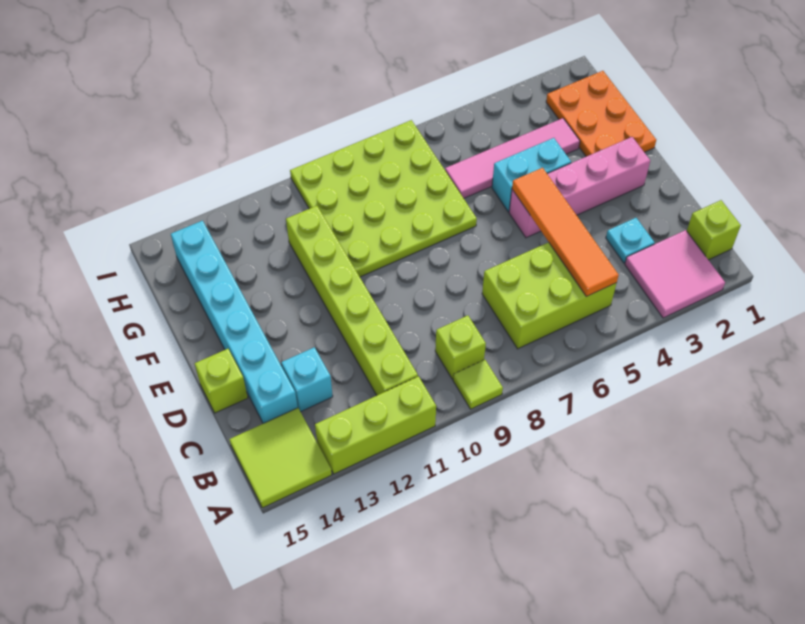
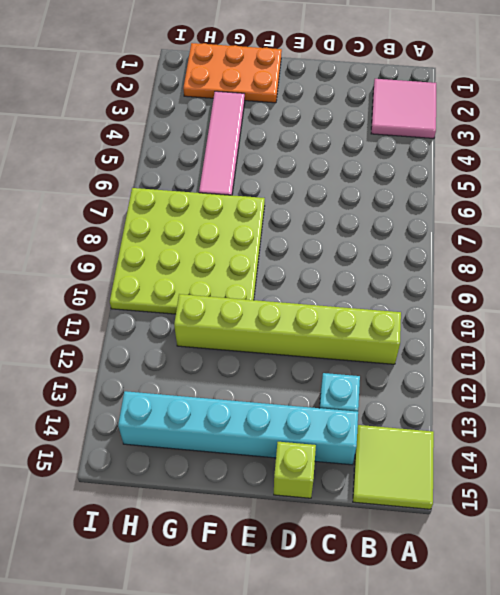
none -> lime 1x1 tile [453,360,503,409]
none -> lime 1x3 brick [315,376,436,474]
none -> lime 1x1 brick [687,200,741,260]

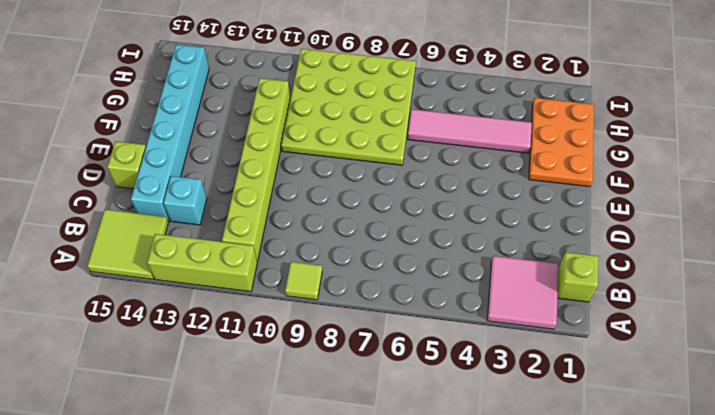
none -> lime 2x3 brick [482,242,616,349]
none -> lime 1x1 brick [435,316,486,379]
none -> cyan 1x1 plate [606,218,654,263]

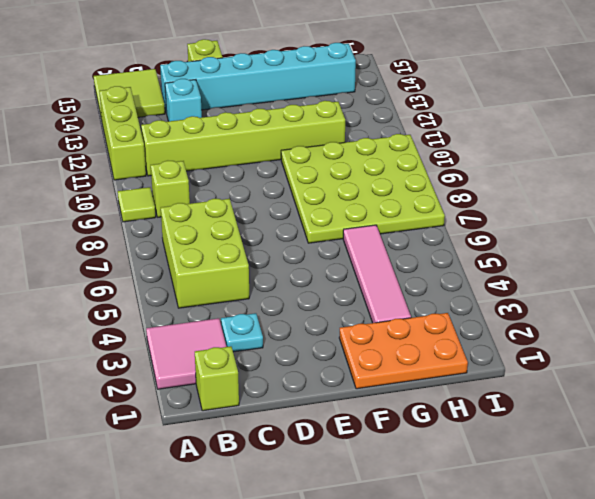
none -> pink 1x4 brick [509,137,650,238]
none -> cyan 1x2 brick [492,138,571,212]
none -> orange 1x4 tile [512,168,619,296]

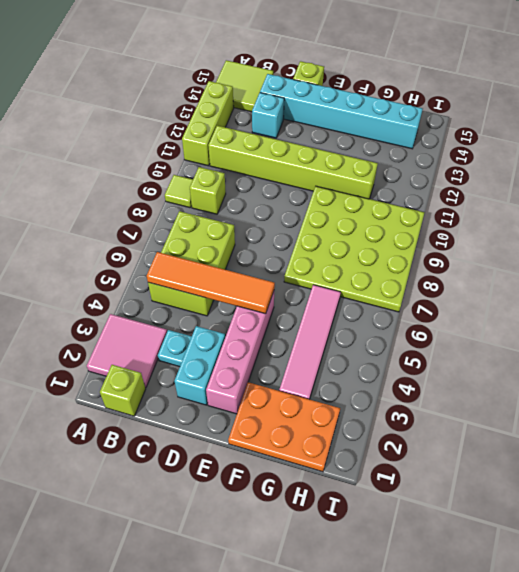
cyan 1x2 brick [174,326,225,405] -> cyan 1x2 brick moved to [492,138,571,212]

